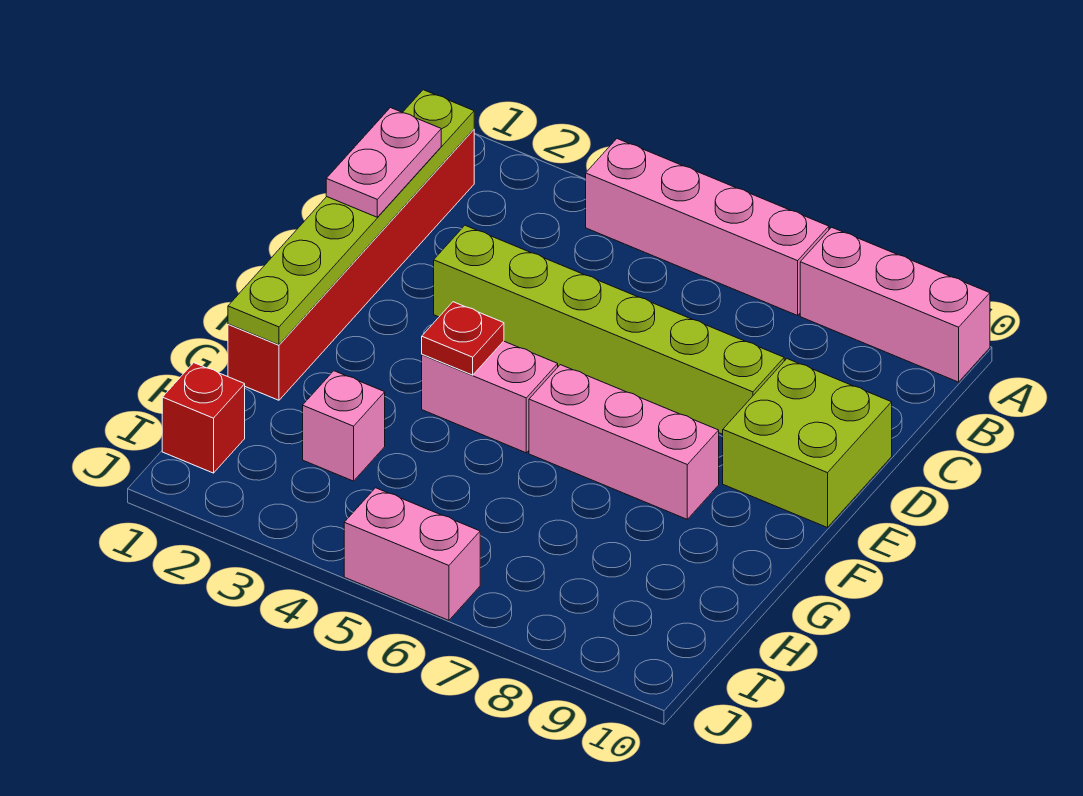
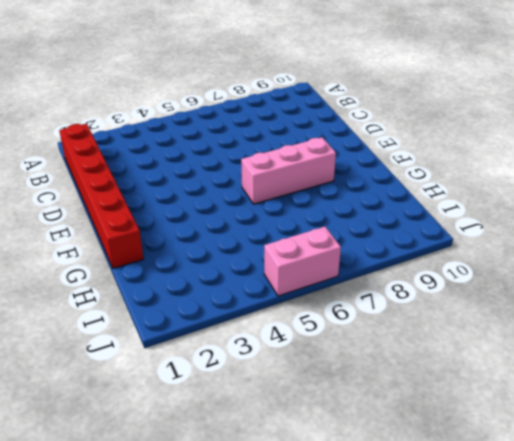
none -> pink 1x4 brick [586,139,829,315]
none -> pink 1x3 brick [800,227,990,382]
none -> lime 1x6 brick [434,225,784,434]

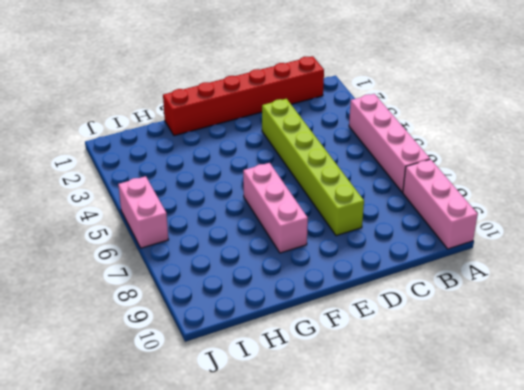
none -> lime 2x2 brick [723,359,892,528]
none -> pink 1x2 brick [422,341,558,453]
none -> pink 1x1 brick [303,371,385,481]

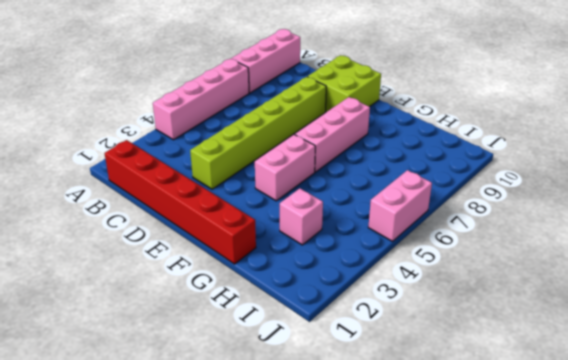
none -> red 1x1 brick [162,363,245,473]
none -> lime 1x6 plate [228,90,474,345]
none -> red 1x1 plate [422,302,504,375]

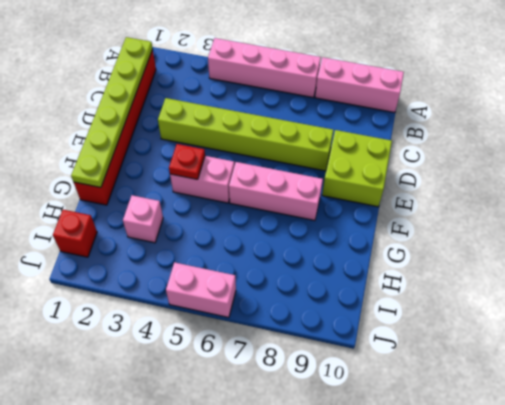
none -> pink 1x2 plate [326,108,441,217]

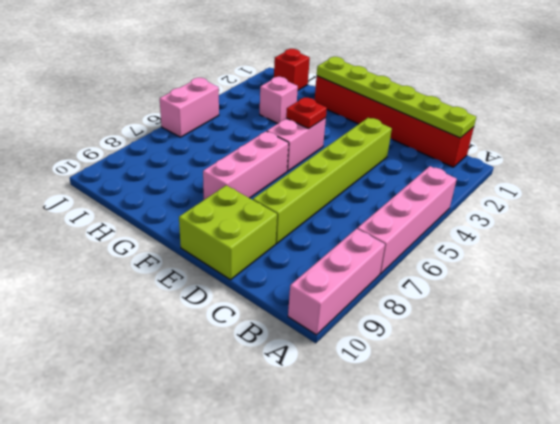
none -> pink 1x2 plate [326,108,441,217]

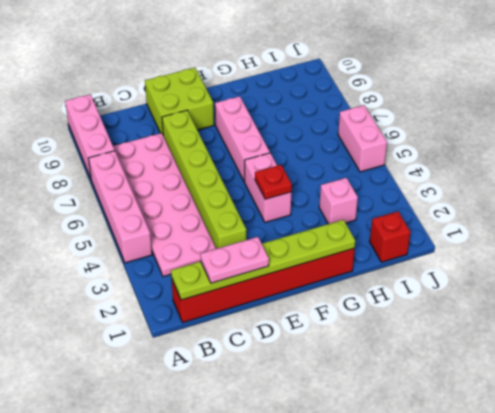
pink 2x6 plate [113,133,216,277] -> none

